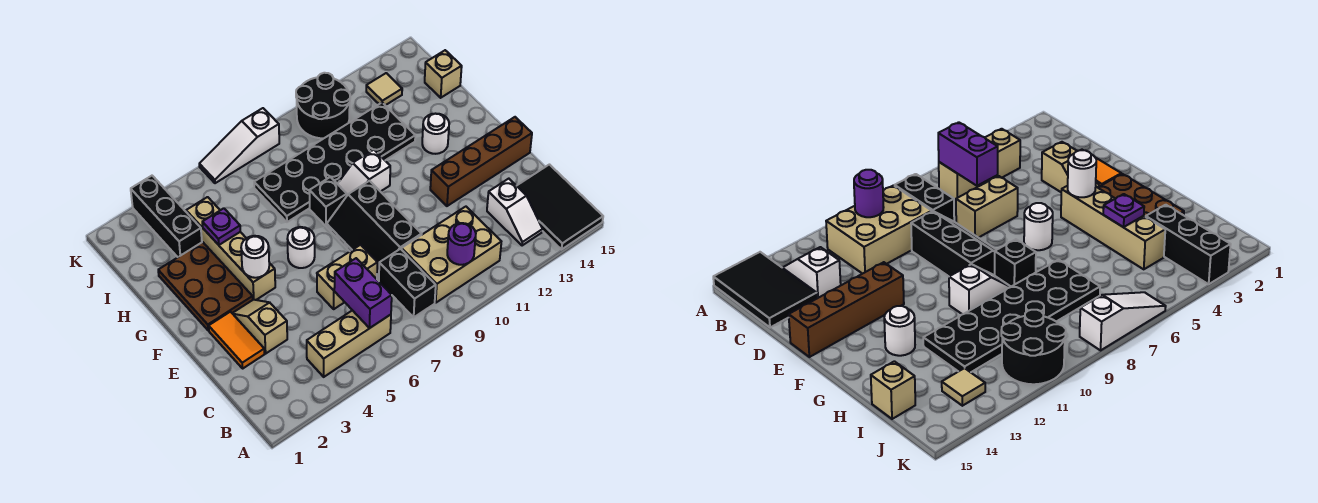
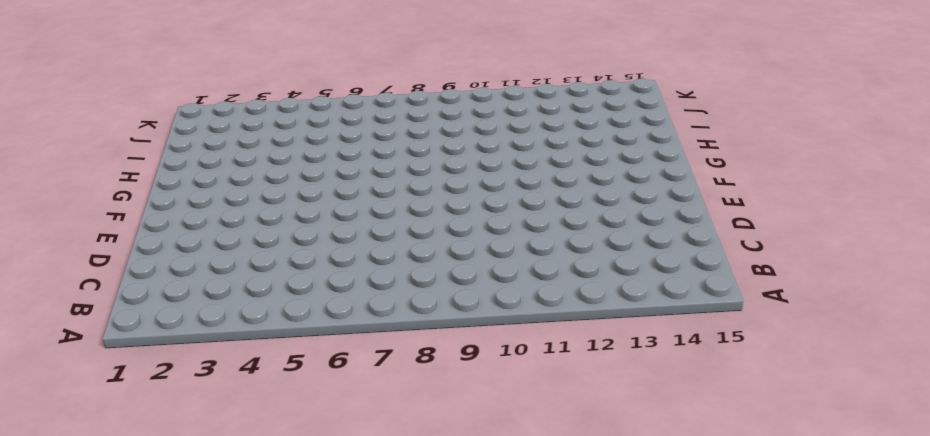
none -> black 2x3 tile [517,165,603,249]
none -> tan 1x3 brick [307,310,391,377]
none -> black 1x2 brick [379,249,436,317]

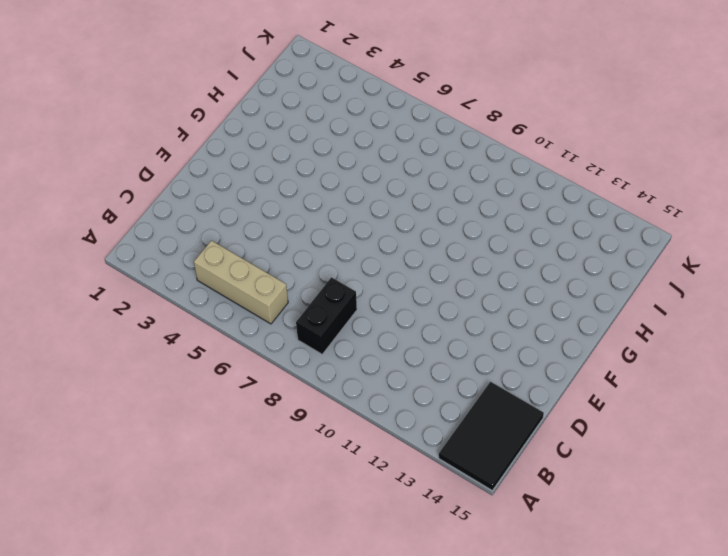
none -> tan 2x3 brick [402,207,501,303]
none -> white 1x2 slope [487,179,543,246]
none -> orange 1x2 tile [209,312,264,368]

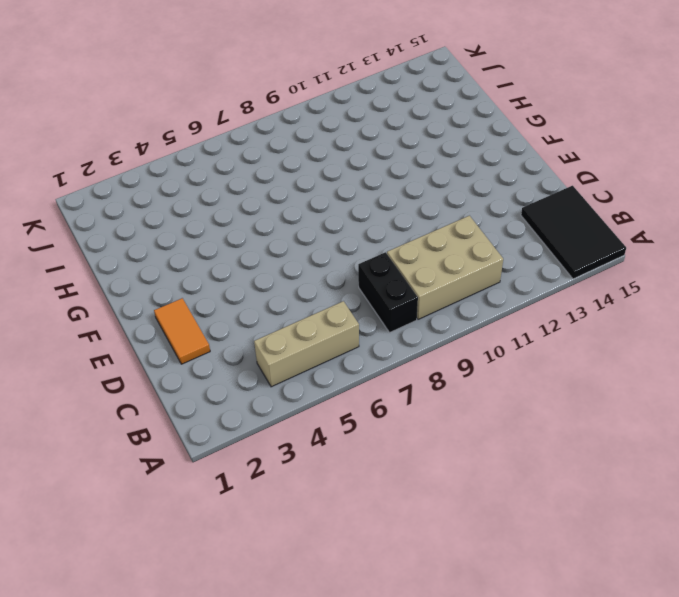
none -> white 1x2 slope [487,179,543,246]
none -> tan 1x2 slope [232,300,287,353]
none -> tan 1x2 brick [317,245,377,309]

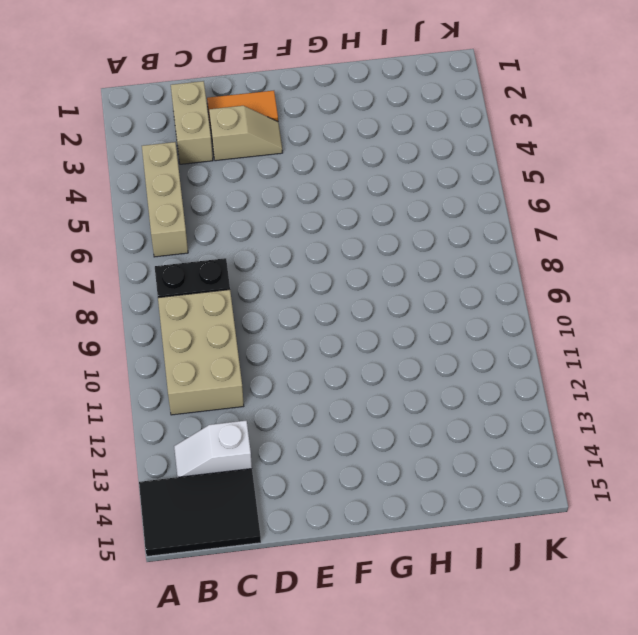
tan 1x2 brick [171,81,213,164] -> tan 1x2 brick moved to [317,245,377,309]
none -> black 2x3 slope [327,181,422,280]
none -> brown 1x4 brick [430,117,532,206]
none -> brown 2x3 plate [158,242,253,330]

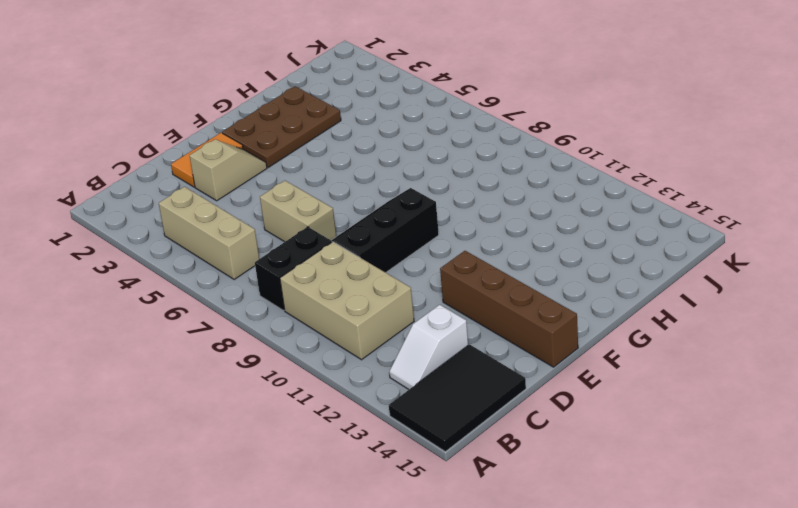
none -> tan 1x4 brick [186,197,275,300]
none -> white 1x1 round brick [288,227,315,268]
none -> black 1x1 brick [309,177,347,226]

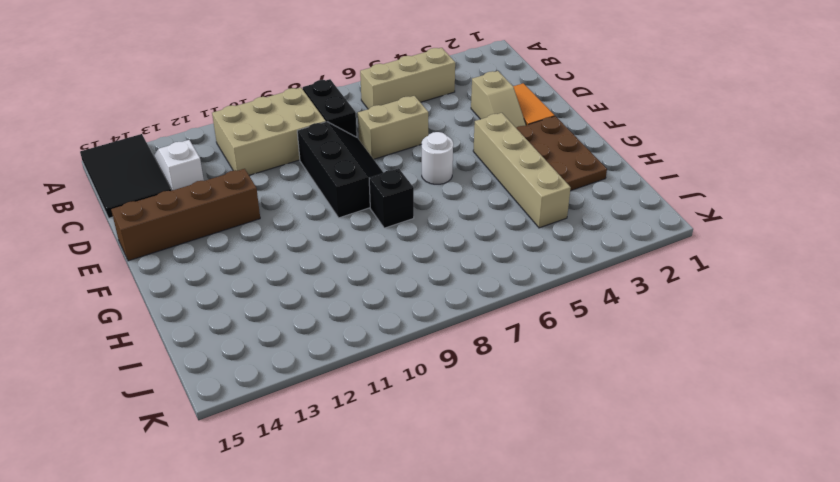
none -> white 1x2 slope [338,150,390,195]
none -> white 1x1 round brick [422,114,449,154]
none -> black 2x6 plate [254,103,415,222]

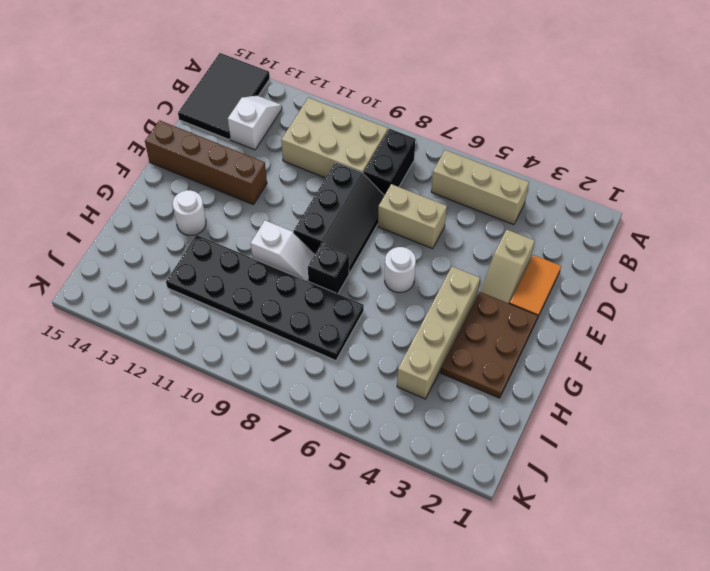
none -> black 1x3 brick [131,176,202,257]
none -> tan 1x1 brick [425,50,462,98]
none -> black 2x2 round brick [296,73,350,138]

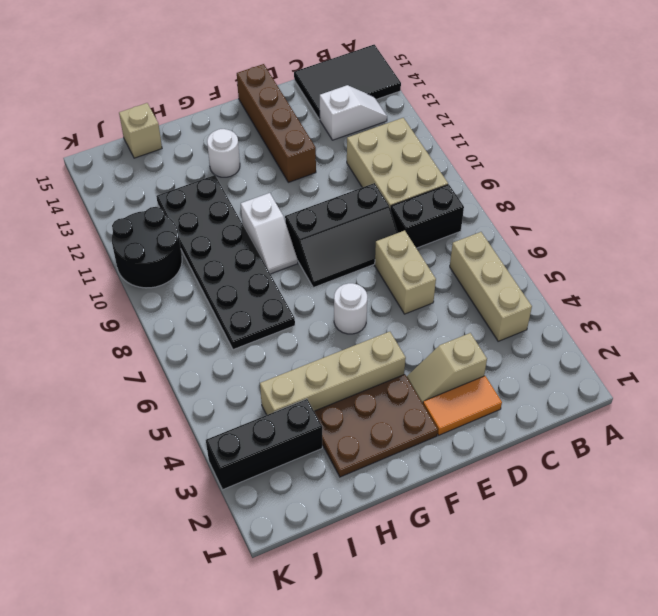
none -> black 1x1 brick [309,177,347,226]
none -> tan 1x1 tile [366,73,402,105]
none -> white 1x3 slope [199,108,279,183]

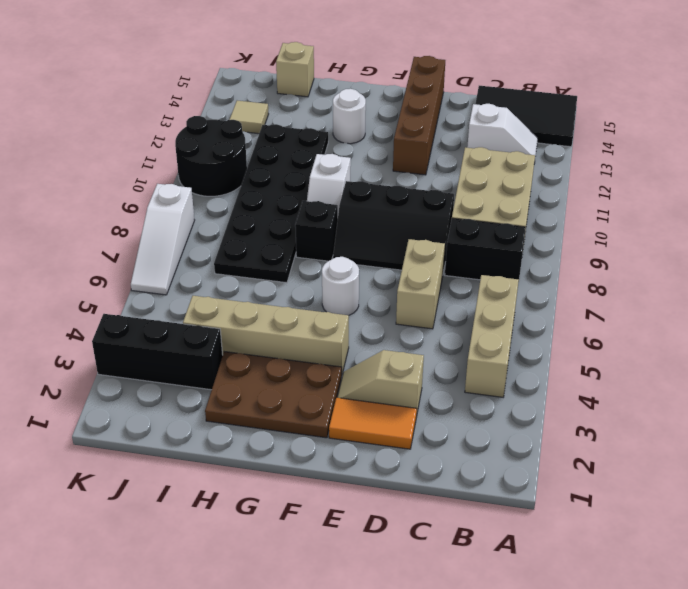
none -> purple 1x2 brick [334,258,392,328]
none -> purple 1x1 round brick [447,223,476,265]
none -> white 1x1 round brick [241,236,269,278]

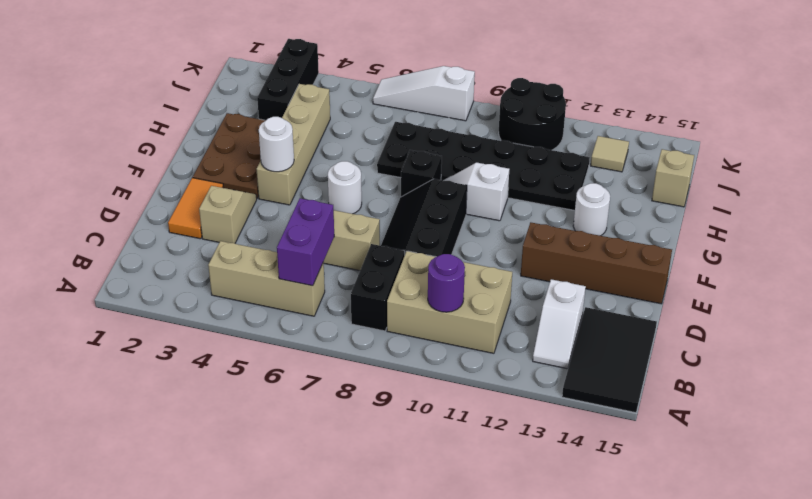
none -> purple 1x1 plate [202,208,240,245]

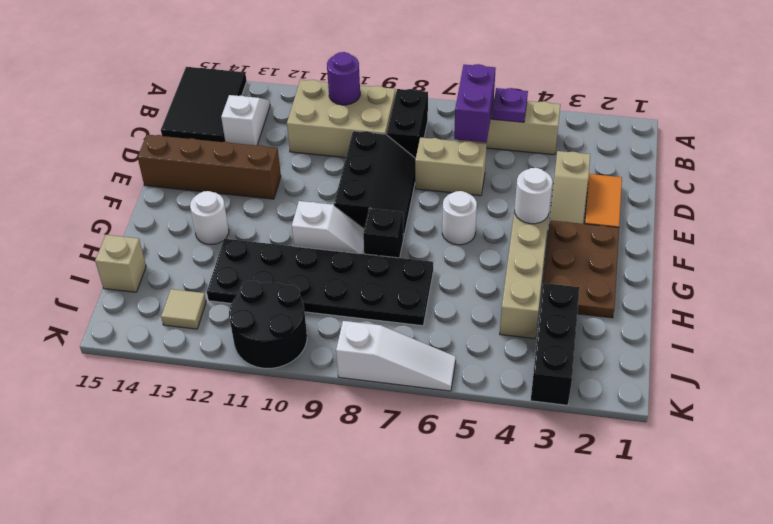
purple 1x1 plate [492,88,528,122] -> purple 1x1 plate moved to [202,208,240,245]

